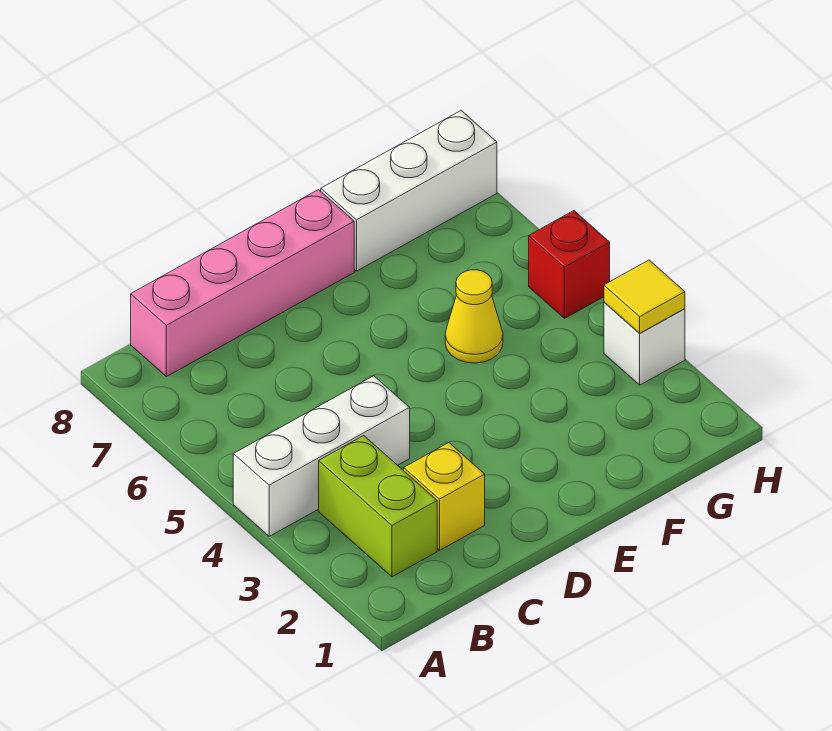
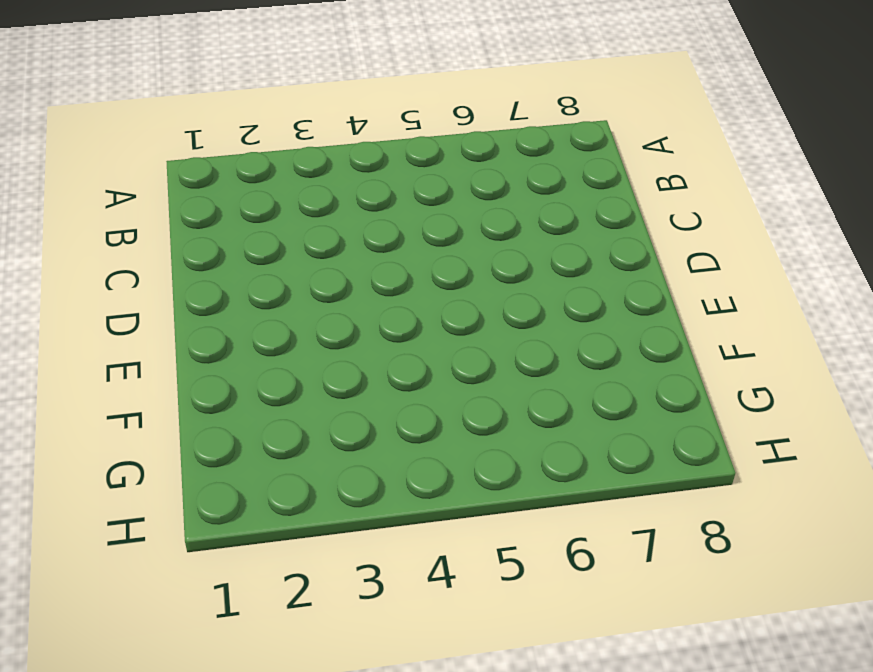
none -> white 1x3 brick [233,376,410,536]
none -> lime 1x2 brick [319,436,437,577]

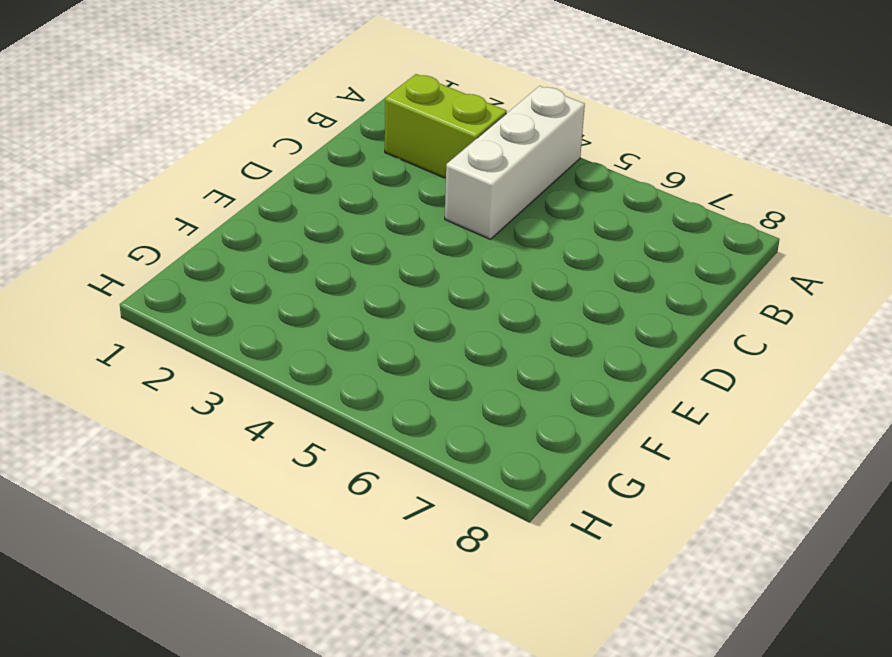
none -> pink 1x4 brick [131,190,354,377]
none -> yellow 1x1 brick [404,443,485,550]

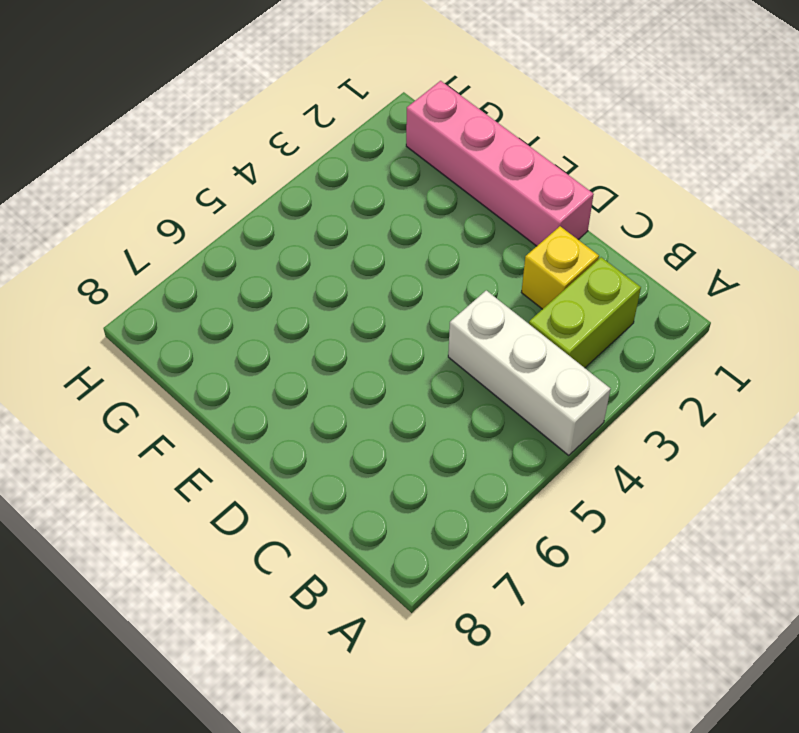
pink 1x4 brick [406,81,594,246] -> pink 1x4 brick moved to [131,190,354,377]
none -> yellow 1x1 cone [445,270,503,363]
none -> white 1x3 brick [321,111,497,271]

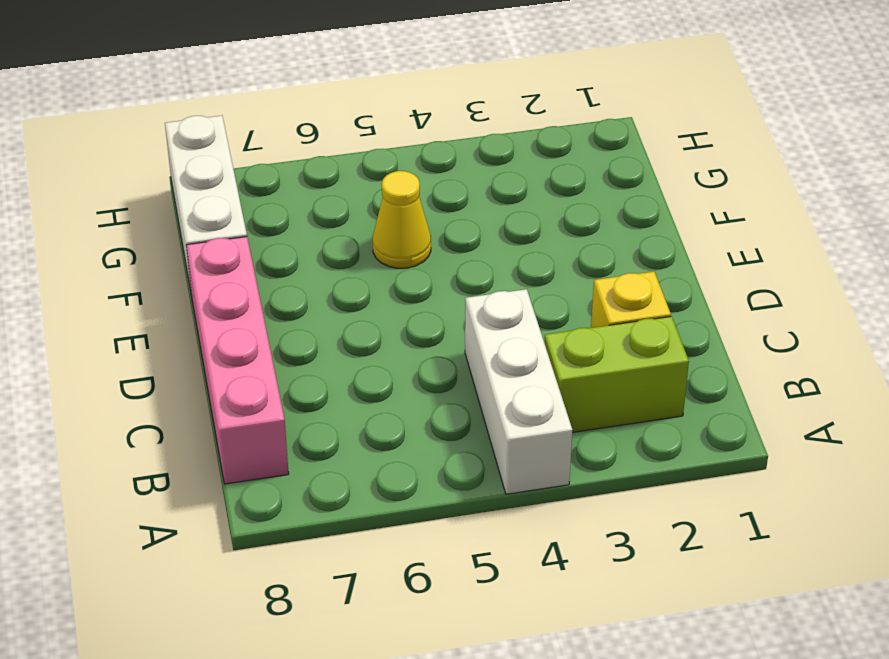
none -> white 1x1 brick [604,302,685,385]
none -> red 1x1 brick [529,211,610,318]

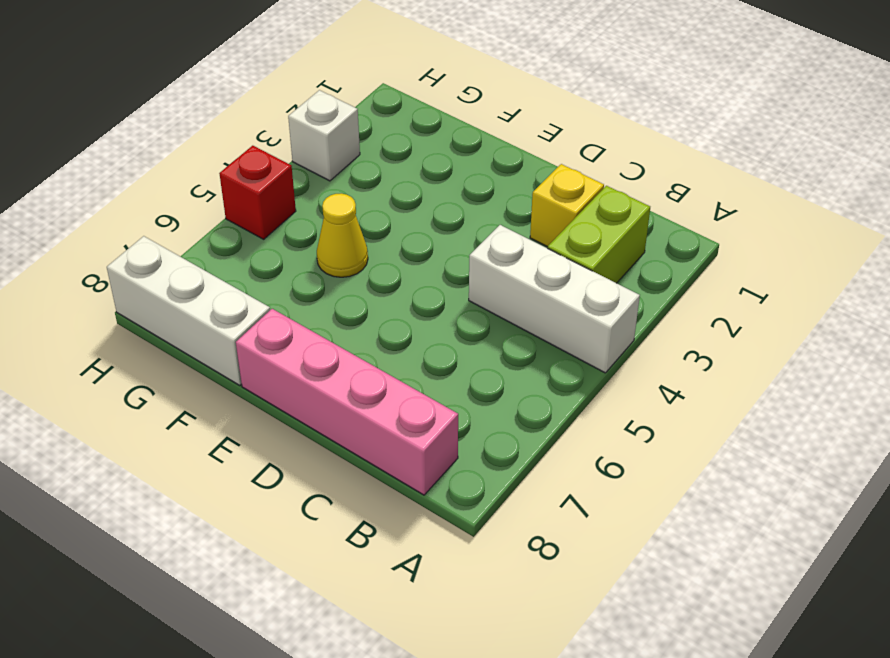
none -> yellow 1x1 tile [604,260,685,333]

